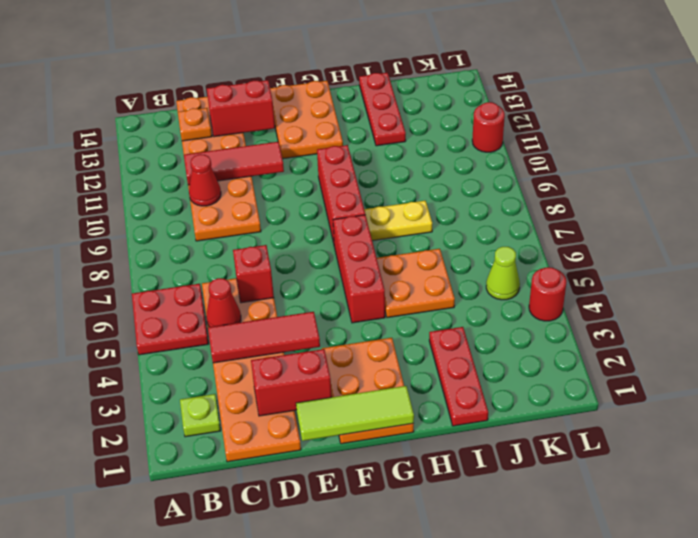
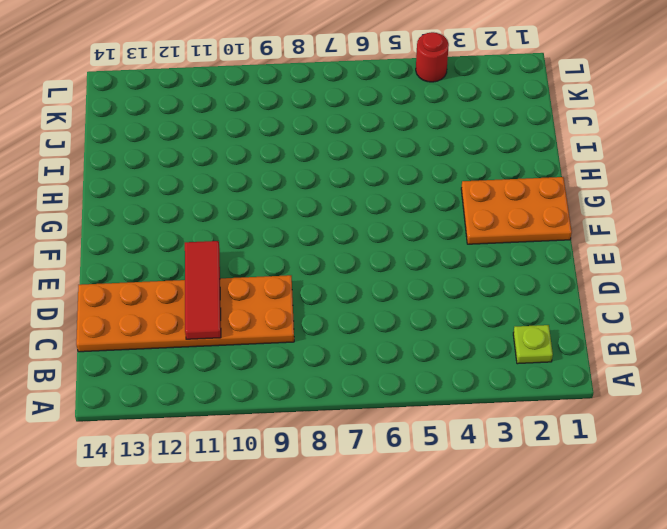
none -> red 2x2 plate [132,284,209,355]
none -> orange 2x6 plate [202,278,301,462]
none -> orange 2x3 plate [270,81,343,159]

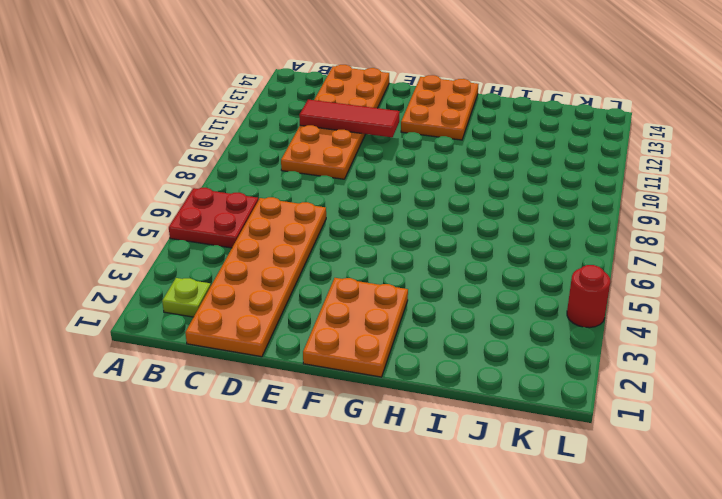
none -> red 1x3 brick [333,215,385,323]
none -> red 1x3 brick [317,145,365,243]
none -> orange 2x2 plate [377,249,455,318]

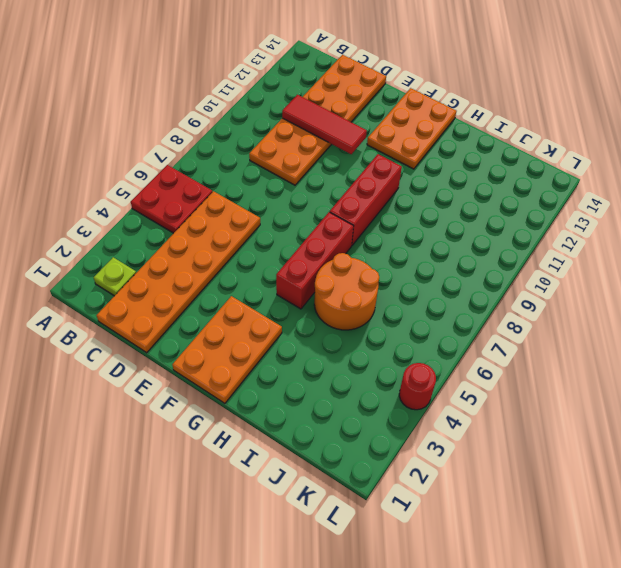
orange 2x2 round brick [314,253,379,330] -> orange 2x2 plate [377,249,455,318]
none -> yellow 1x2 plate [364,201,432,241]
none -> red 1x3 plate [429,327,488,426]
none -> red 1x3 plate [359,73,406,146]

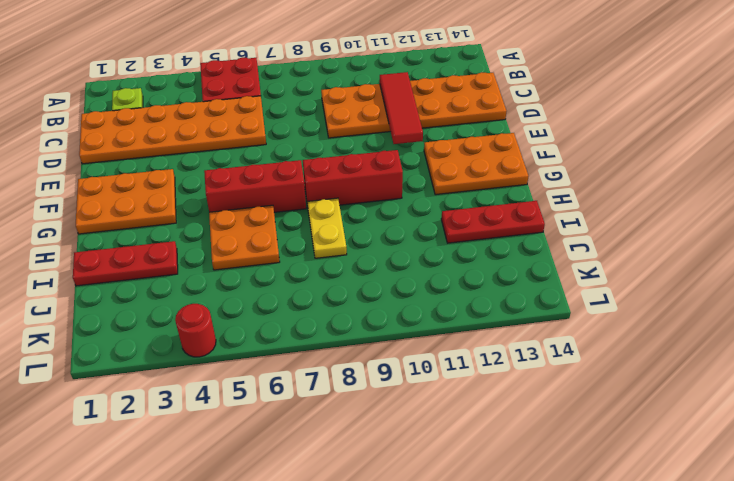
none -> lime 1x1 cone [486,247,520,300]
none -> red 1x1 round brick [472,102,505,152]
none -> red 1x3 tile [208,312,320,363]

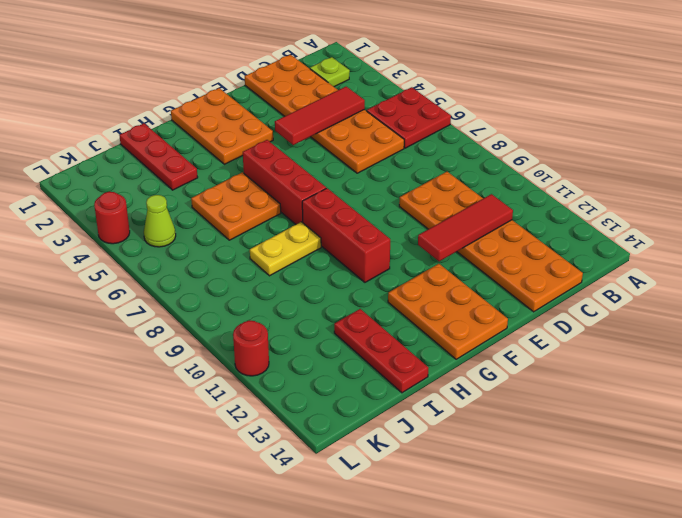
none -> red 1x1 cone [206,278,241,327]
none -> red 1x1 cone [189,154,221,206]
none -> orange 1x1 plate [178,108,212,141]

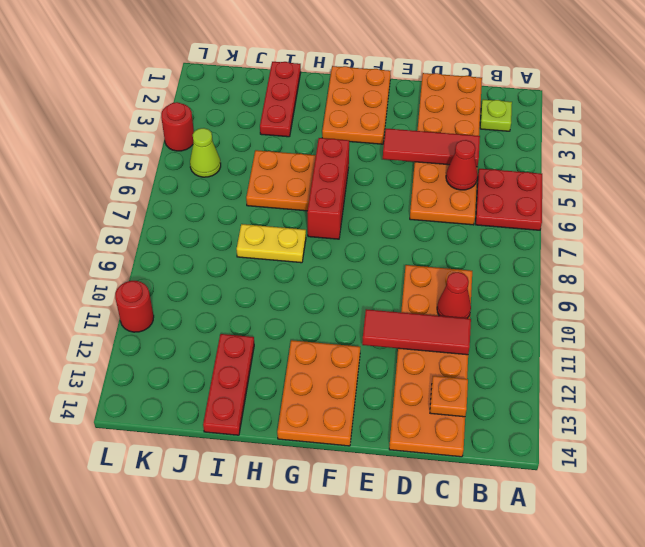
none -> red 1x3 brick [317,145,365,243]
none -> red 1x2 brick [251,349,332,416]
none -> red 1x1 brick [233,245,274,303]

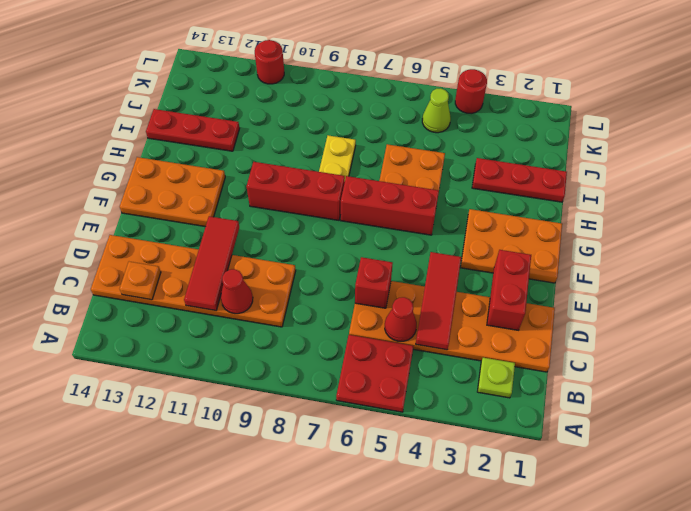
none -> red 1x2 brick [207,80,275,137]
none -> lime 1x3 tile [296,386,414,441]

